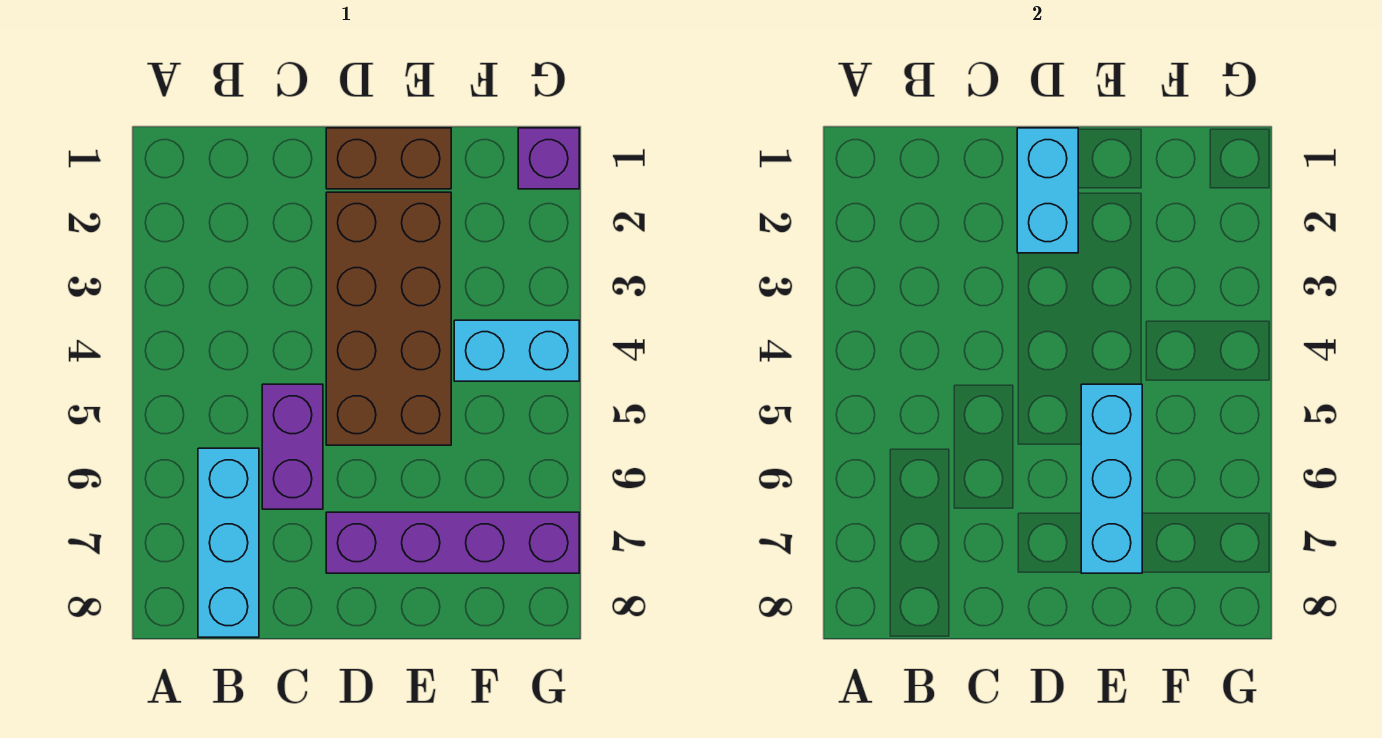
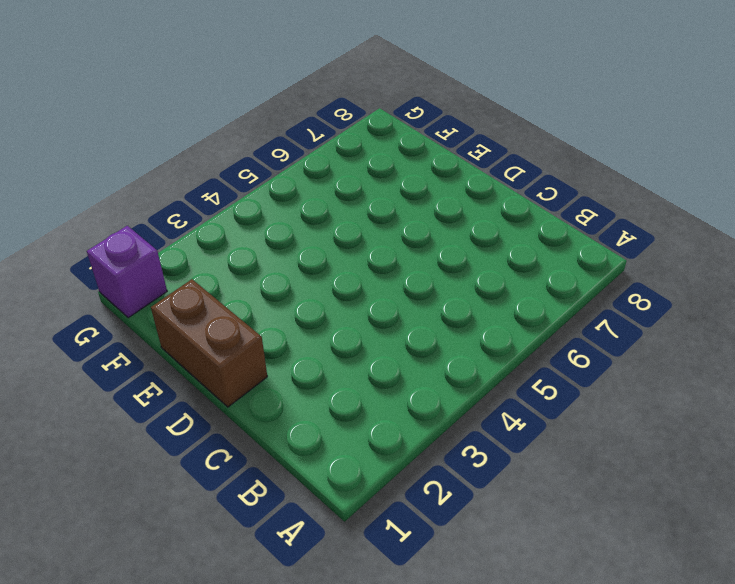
none -> cyan 1x3 brick [198,448,259,637]
none -> purple 1x2 brick [262,384,323,509]

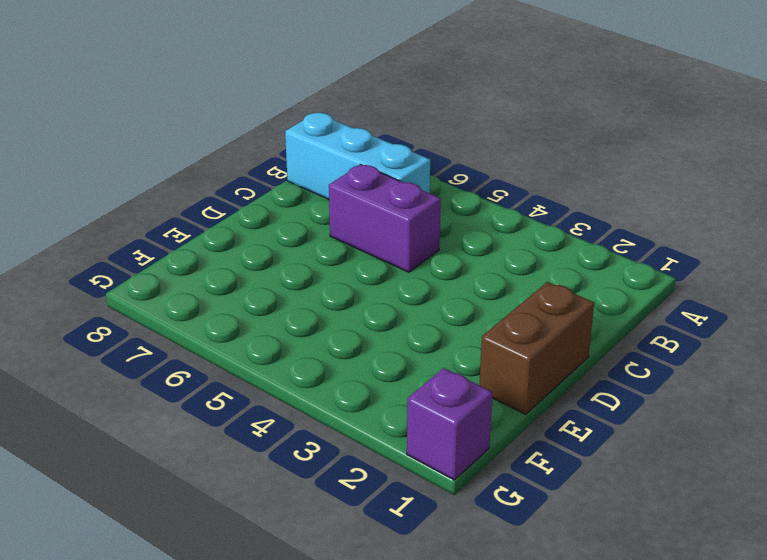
none -> brown 2x4 brick [326,192,451,445]
none -> purple 1x4 brick [326,512,579,573]

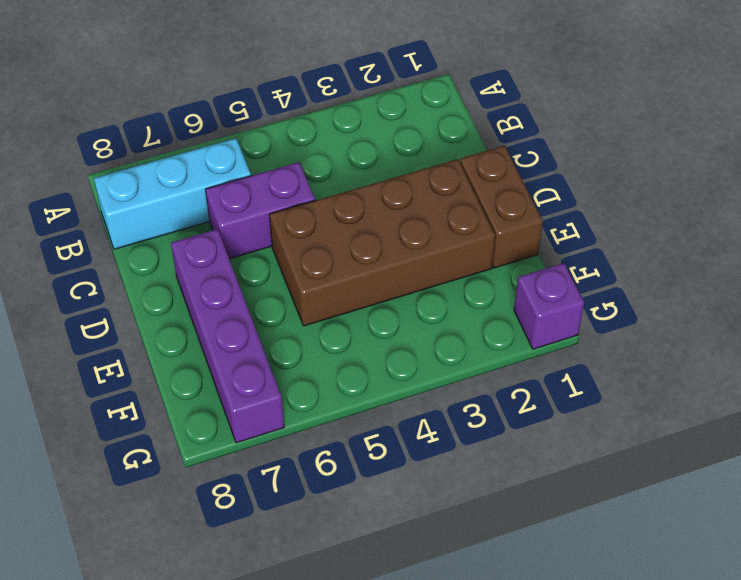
none -> cyan 1x2 brick [454,320,579,381]
none -> cyan 1x2 brick [1017,128,1078,253]

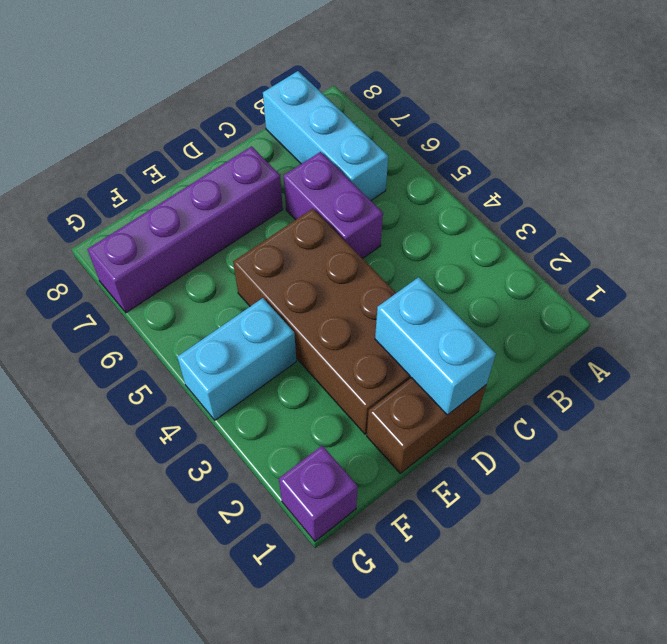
none -> cyan 1x3 brick [1081,384,1142,573]

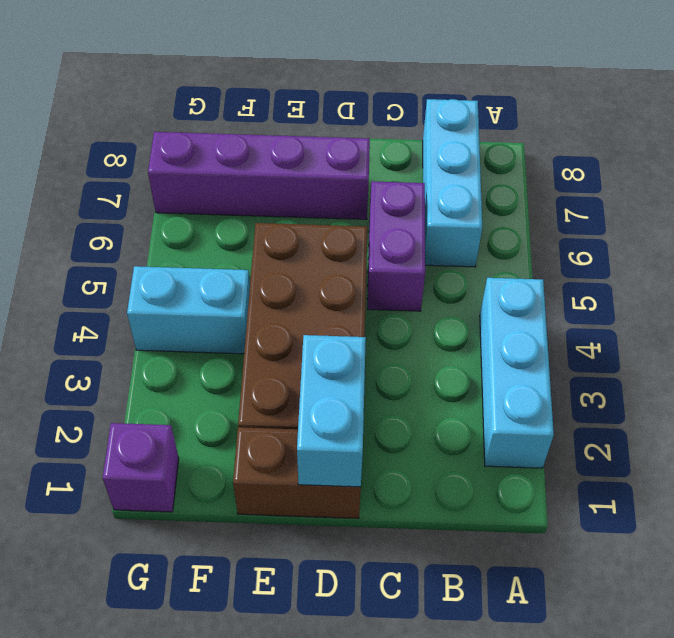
cyan 1x3 brick [480,278,554,468] -> cyan 1x3 brick moved to [1081,384,1142,573]

